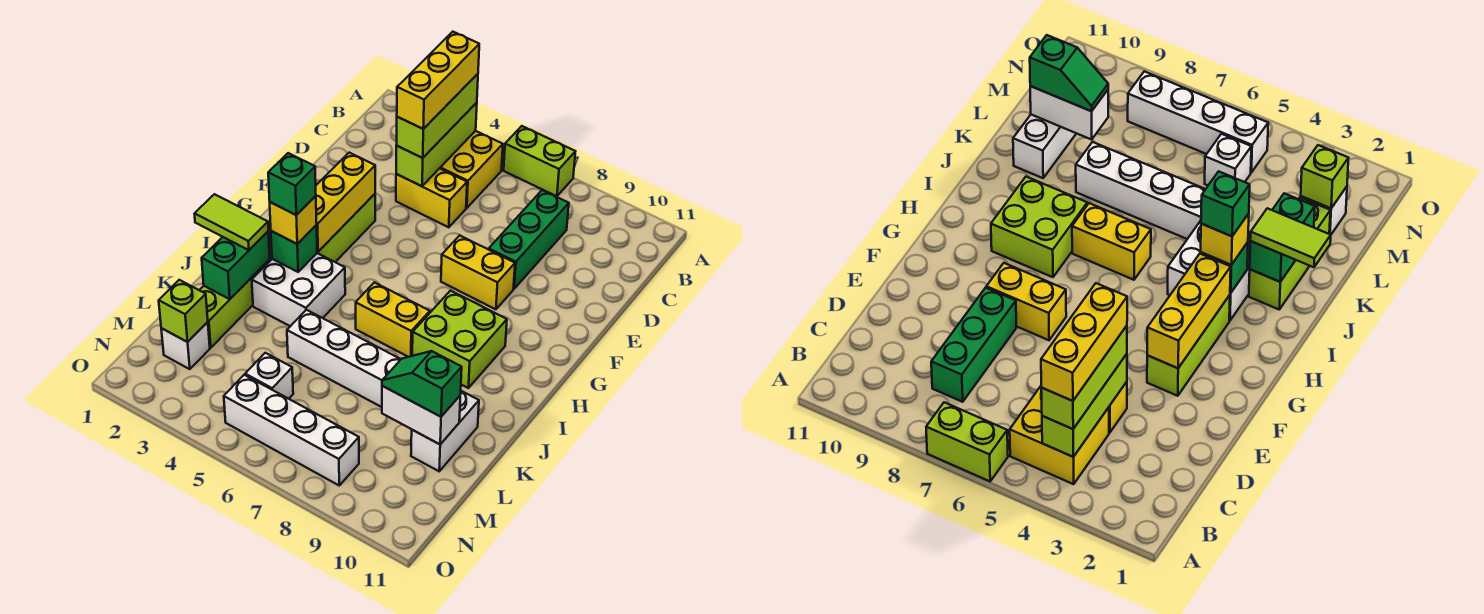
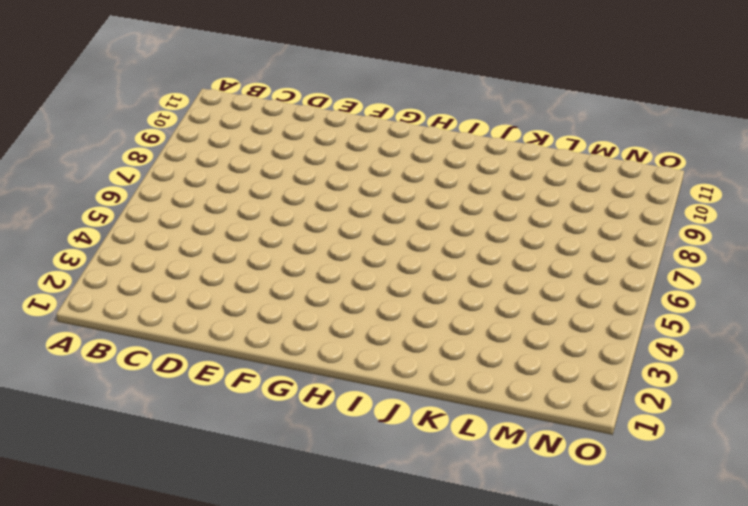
none -> lime 1x2 brick [504,126,575,196]
none -> yellow 2x2 brick [440,131,503,208]
none -> green 1x3 brick [489,190,569,289]

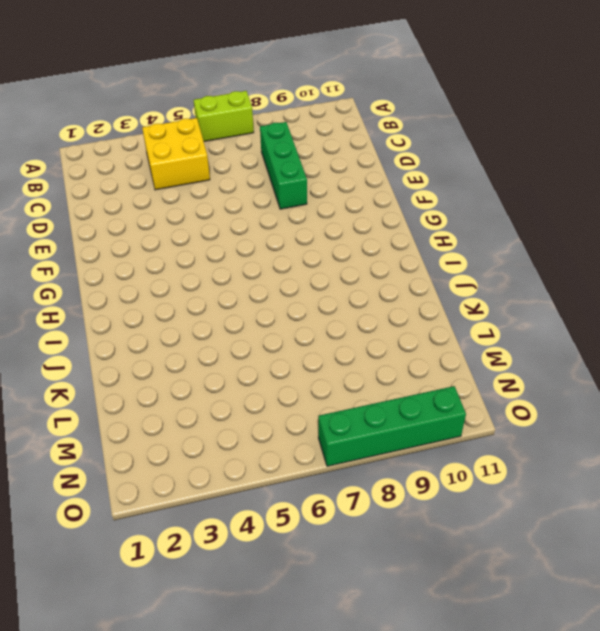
green 1x4 brick [318,386,466,466] -> none
none -> yellow 1x2 brick [396,168,467,227]
none -> lime 1x3 brick [317,194,375,262]
none -> yellow 1x2 brick [441,236,515,309]

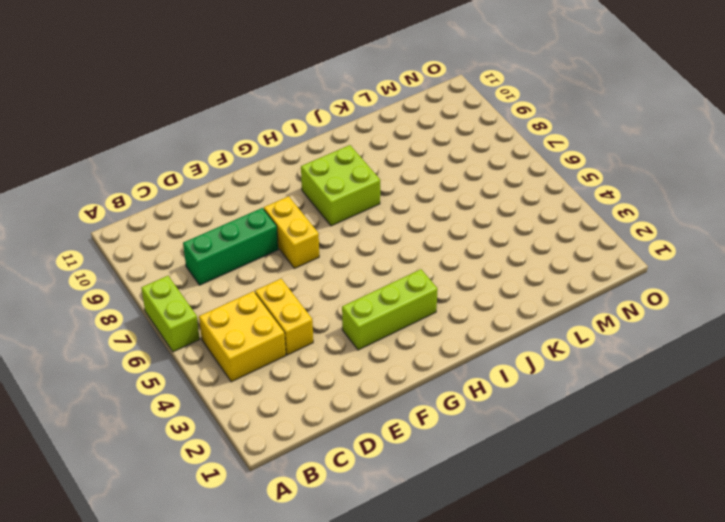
none -> white 2x2 brick [252,253,345,326]
none -> yellow 1x2 brick [356,282,430,357]
none -> lime 1x3 brick [199,260,270,348]

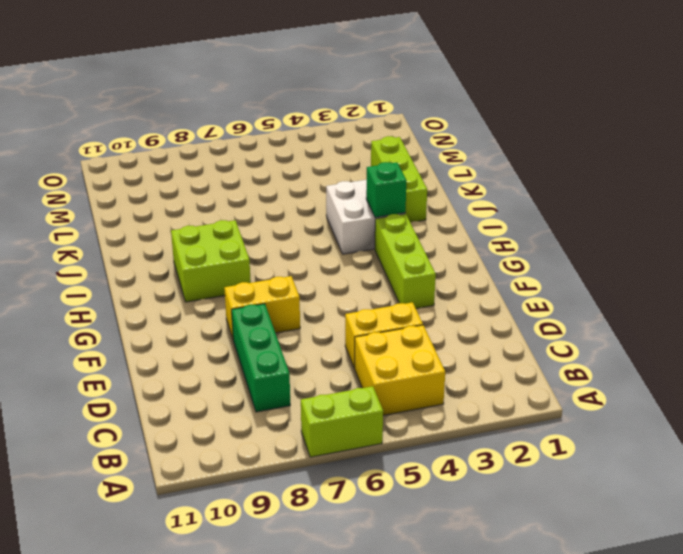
none -> yellow 1x2 brick [356,282,430,357]
none -> white 1x4 brick [287,310,401,407]
none -> white 1x2 brick [411,391,479,471]

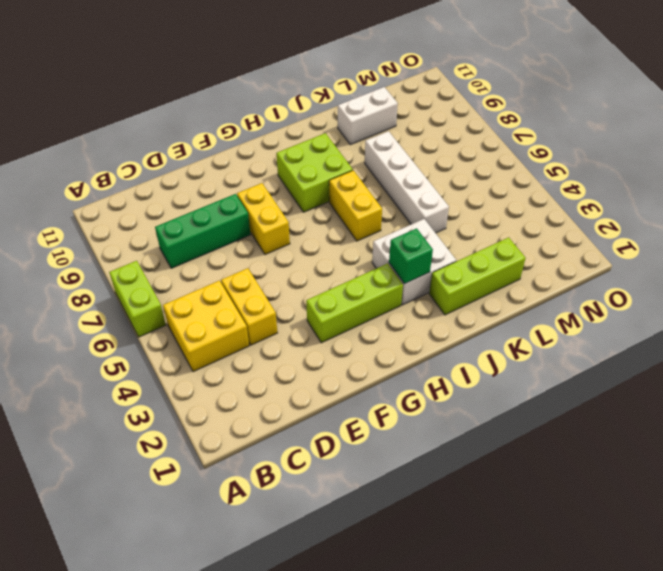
none -> white 1x1 brick [161,322,210,369]
none -> white 1x1 brick [245,353,293,399]
none -> white 1x4 brick [224,375,359,485]

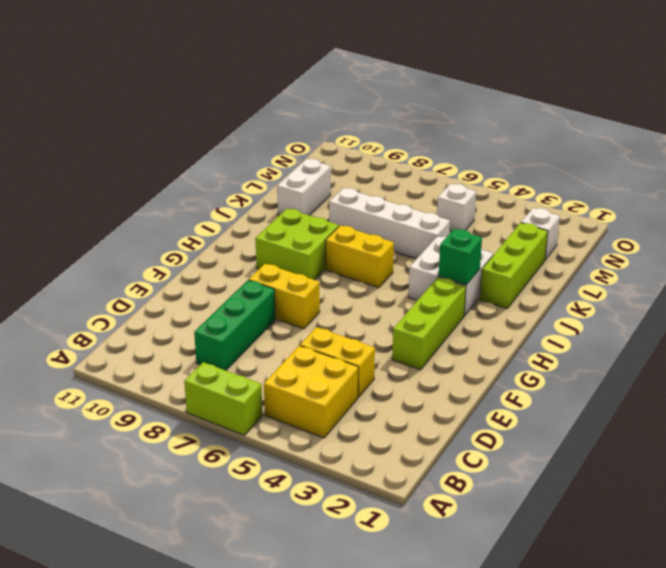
none -> white 1x4 brick [224,375,359,485]
none -> lime 1x3 brick [396,103,477,186]
none -> yellow 1x3 brick [316,153,375,252]

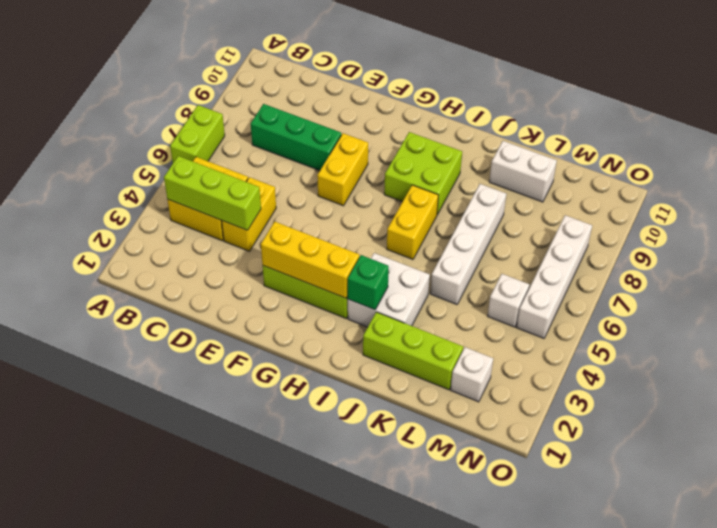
none -> green 1x2 brick [202,231,270,299]
none -> white 1x2 brick [382,386,460,444]
none -> lime 1x1 brick [159,280,208,342]

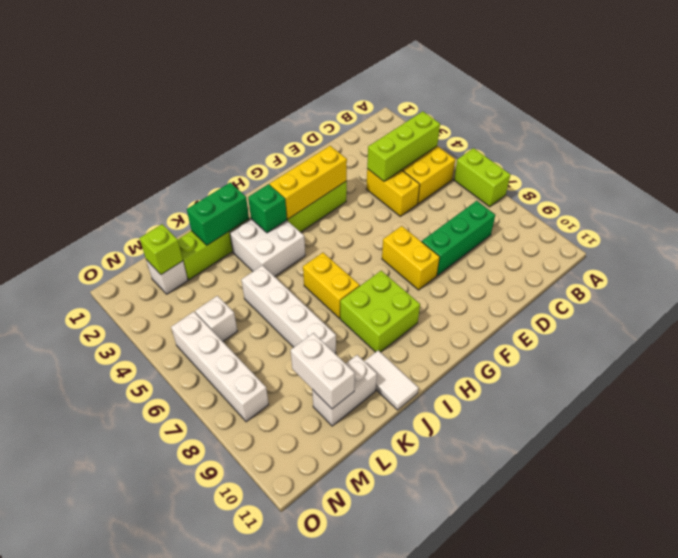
white 1x2 tile [364,350,419,410] -> none
none -> lime 1x3 brick [397,74,478,158]
none -> yellow 1x1 brick [270,196,317,244]
none -> lime 1x2 tile [194,194,268,250]

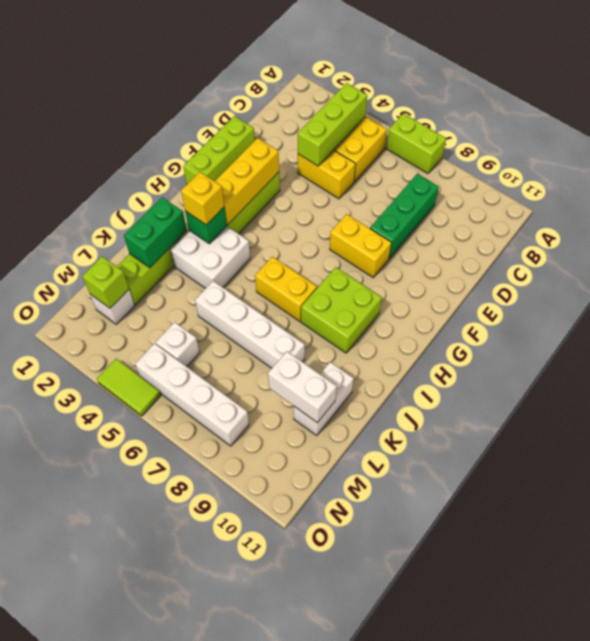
lime 1x3 brick [183,116,255,184] -> lime 1x3 brick moved to [397,74,478,158]
lime 1x2 tile [97,359,161,416] -> lime 1x2 tile moved to [194,194,268,250]
none -> green 1x2 slope [382,351,462,417]
none -> yellow 1x3 brick [397,32,479,129]
none -> green 1x1 brick [268,153,316,215]

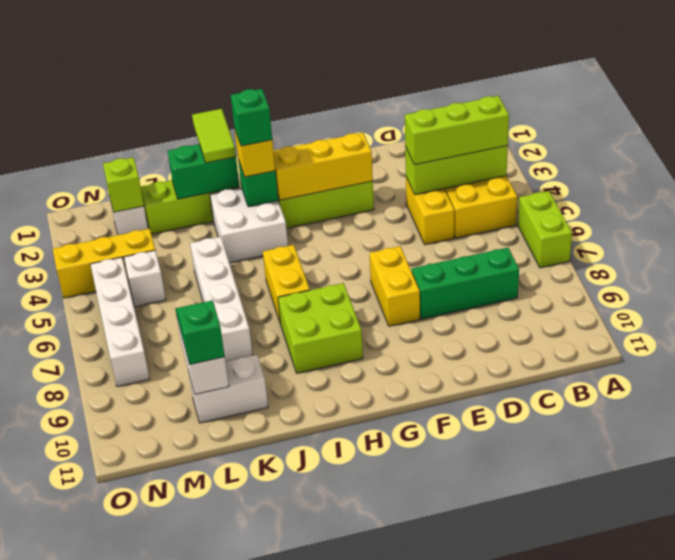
yellow 1x3 brick [53,229,155,298] -> yellow 1x3 brick moved to [397,32,479,129]

